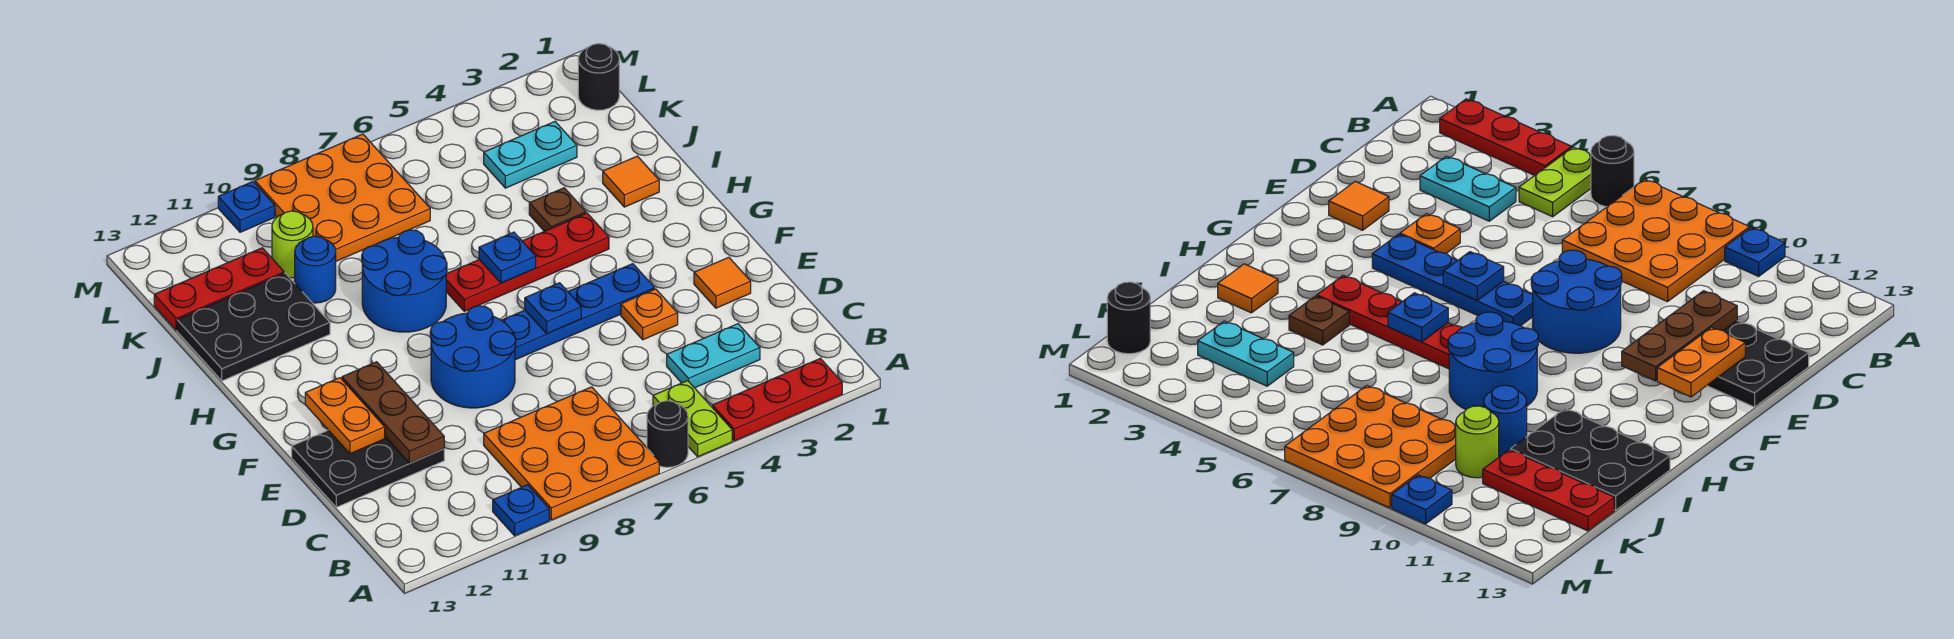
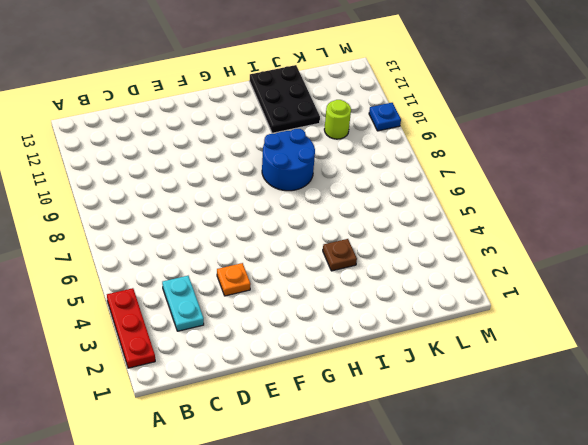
none -> lime 1x2 plate [653,381,732,457]
none -> black 1x1 round brick [647,401,688,467]
none -> orange 3x3 plate [484,387,659,520]

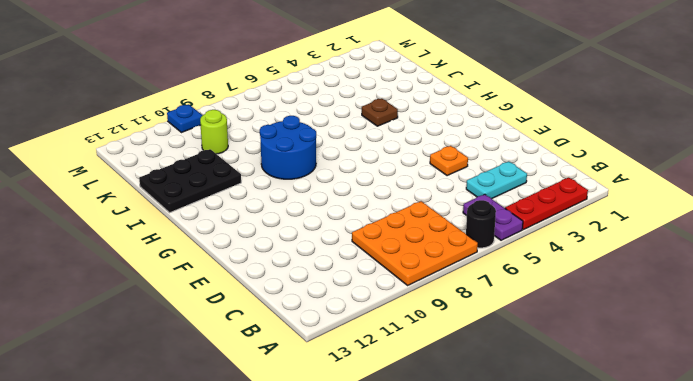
purple 1x2 plate [463,194,523,240] -> lime 1x2 plate [653,381,732,457]
none -> blue 1x1 plate [493,485,549,536]
none -> black 2x3 plate [292,430,444,507]
none -> orange 1x1 tile [694,257,751,308]

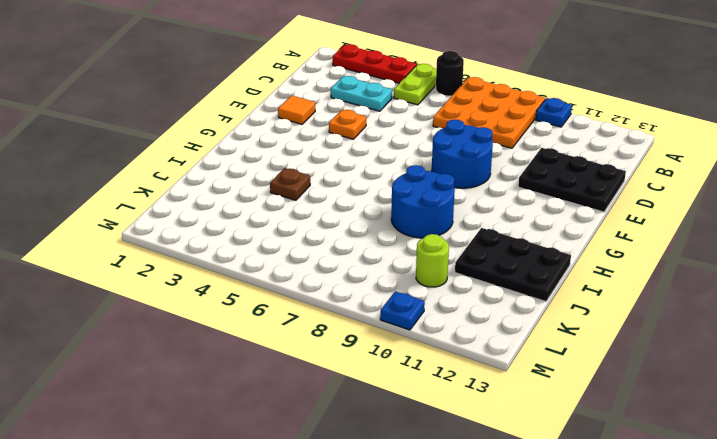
none -> blue 1x4 plate [502,264,655,360]
none -> red 1x4 plate [446,213,609,311]
none -> orange 1x1 tile [603,156,659,207]

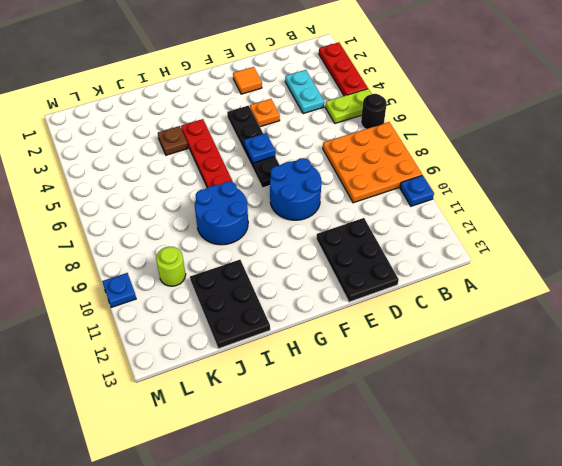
black 1x4 plate [227,106,279,188] -> blue 1x4 plate [502,264,655,360]
none -> orange 1x1 tile [603,156,659,207]
none -> blue 1x1 round brick [295,236,336,303]
none -> cyan 1x2 plate [484,122,577,188]

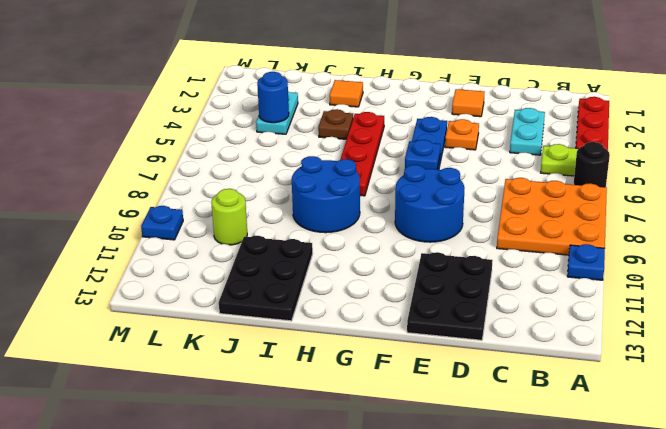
blue 1x1 round brick [257,72,289,123] -> blue 1x1 round brick moved to [295,236,336,303]
none -> orange 3x3 plate [255,134,430,261]
none -> red 1x3 plate [154,248,284,330]
none -> black 1x1 round brick [578,43,619,110]

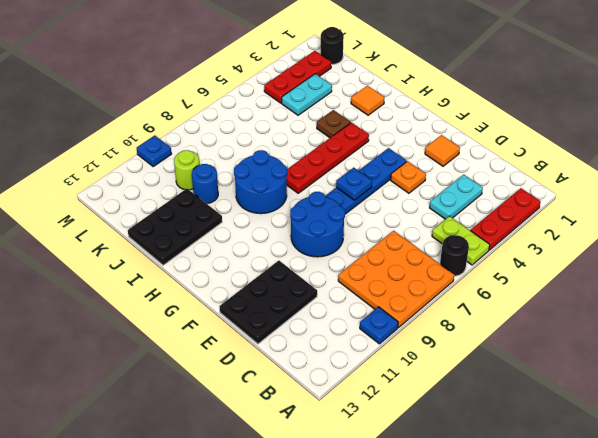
red 1x3 plate [264,51,331,103] -> red 1x3 plate moved to [154,248,284,330]
none -> orange 3x3 plate [255,134,430,261]
none -> brown 1x3 plate [342,362,444,463]
none -> orange 1x2 plate [305,378,385,454]

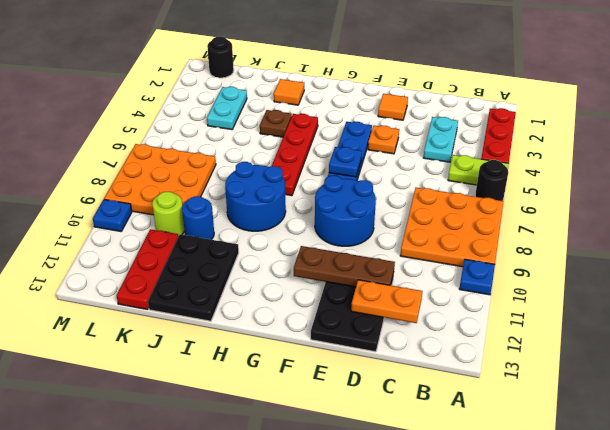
orange 1x2 plate [351,280,422,323] -> orange 1x2 plate moved to [305,378,385,454]
none -> blue 1x1 plate [479,232,536,283]

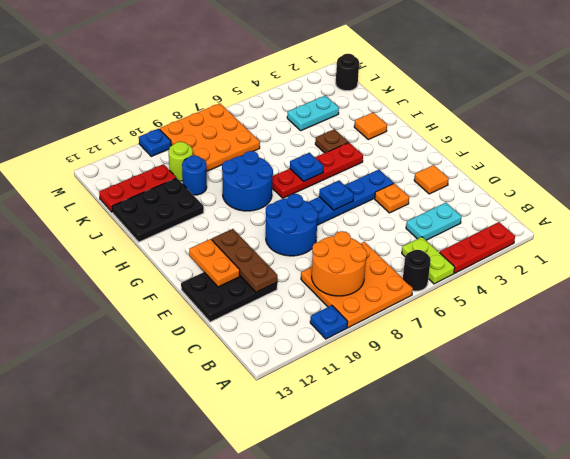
orange 2x2 round brick [312,231,367,296] -> none

